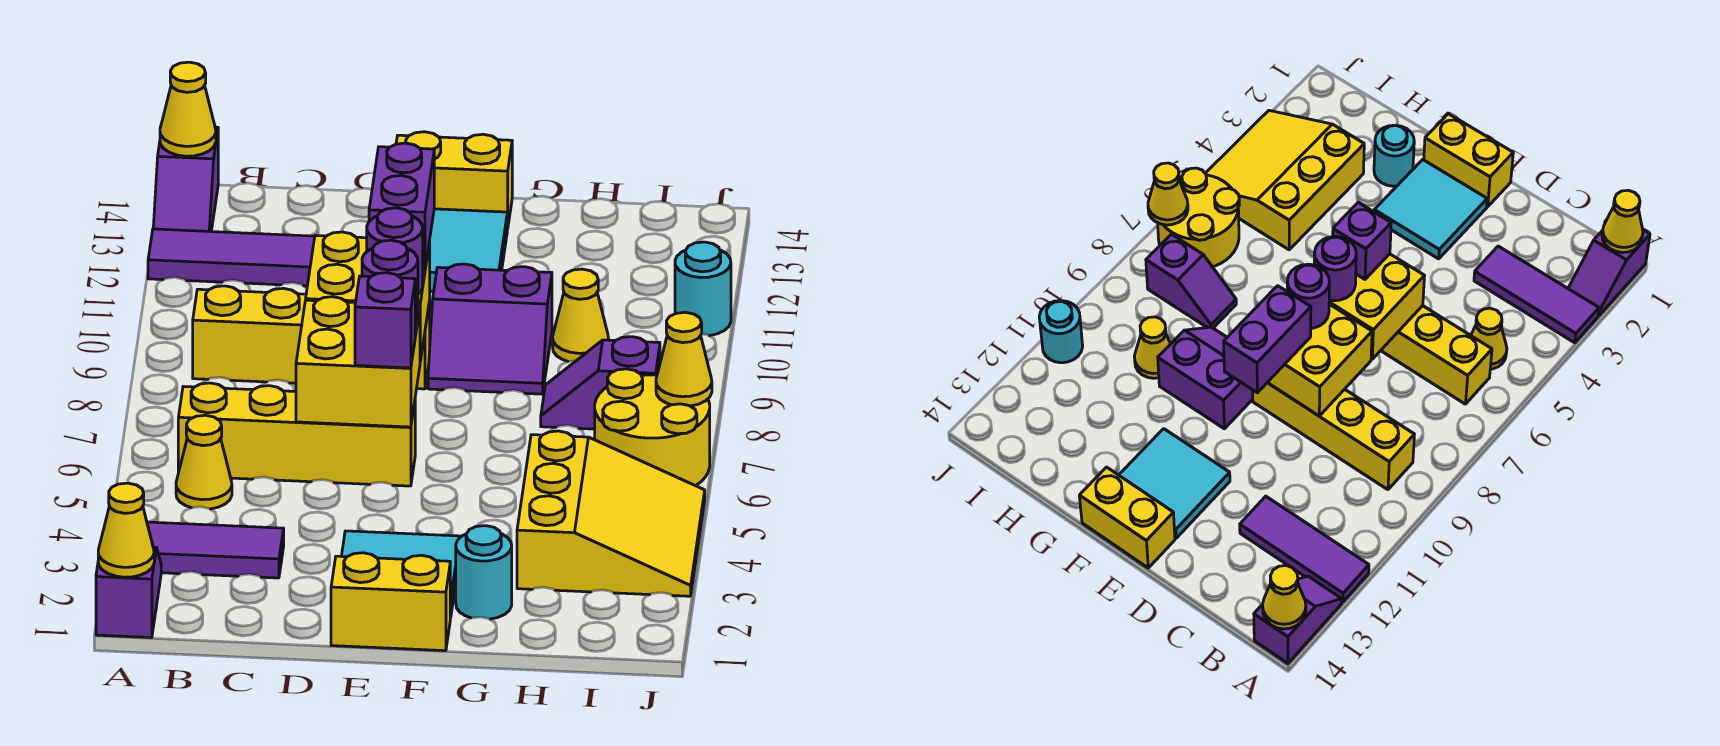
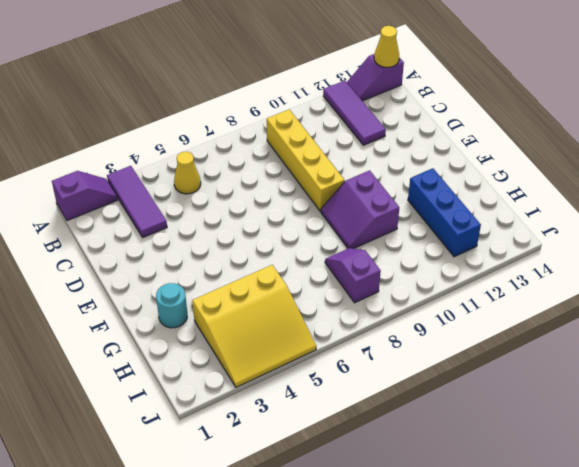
blue 1x3 brick [408,168,481,257] -> none
none -> yellow 1x4 brick [178,383,415,486]
none -> yellow 1x2 brick [331,553,450,651]
none -> cyan 2x2 tile [342,531,460,618]

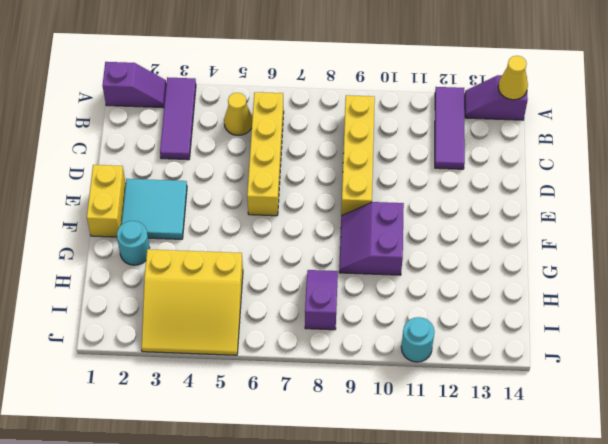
none -> cyan 2x2 tile [429,209,507,292]
none -> yellow 1x2 brick [396,132,512,229]
none -> yellow 1x1 cone [553,269,609,361]

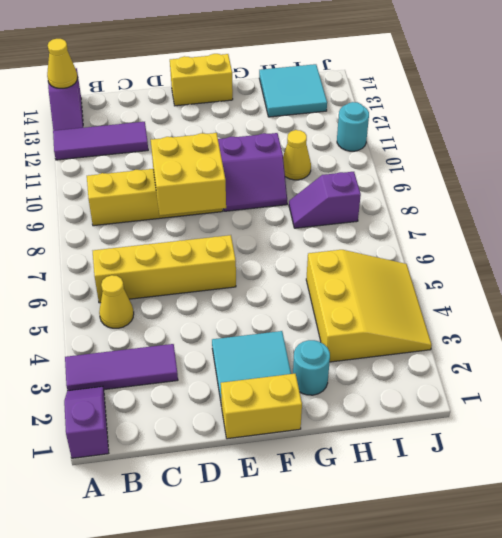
cyan 2x2 tile [259,64,327,117] -> cyan 2x2 tile moved to [429,209,507,292]
none -> yellow 2x2 round brick [595,369,710,486]
none -> yellow 1x1 cone [98,483,154,577]
none -> yellow 2x2 brick [296,297,420,427]

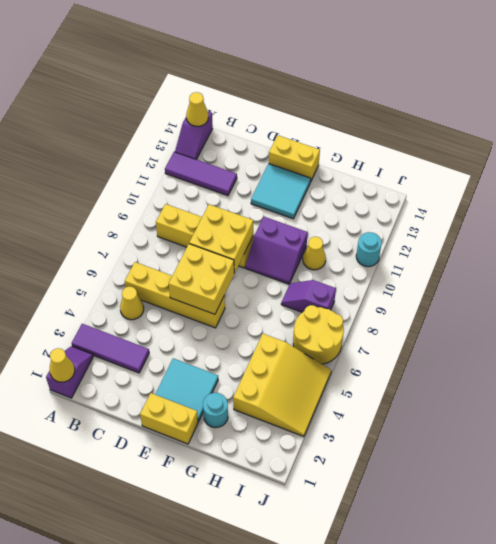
none -> yellow 1x1 cone [656,312,712,406]
none -> purple 1x1 brick [355,273,415,368]
none -> purple 1x1 round brick [362,240,418,325]

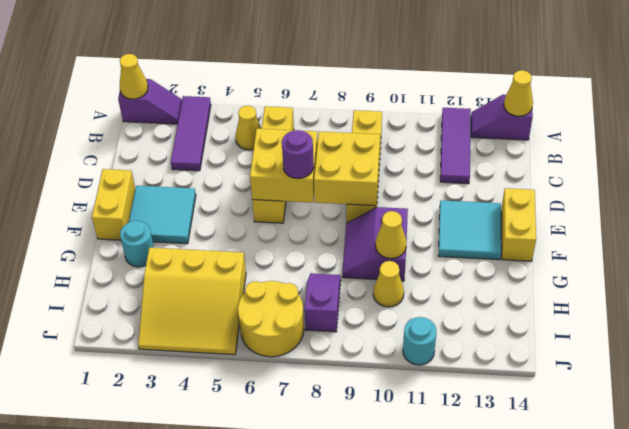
yellow 1x1 cone [375,211,406,258] -> yellow 1x1 cone moved to [656,312,712,406]
none -> purple 1x1 brick [355,273,415,368]
none -> purple 1x1 round brick [367,208,423,294]
none -> purple 1x2 brick [369,143,434,271]

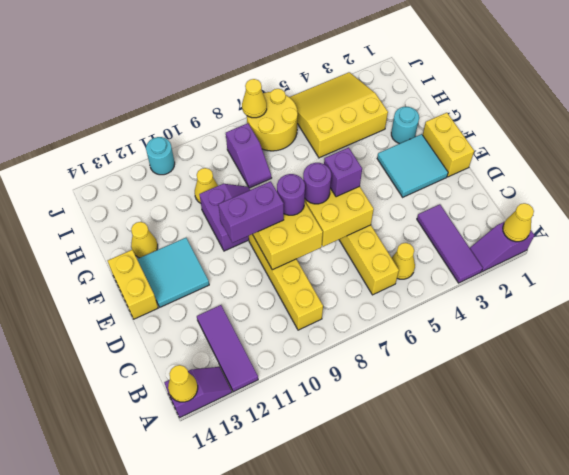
yellow 1x1 cone [131,222,158,258] -> none

